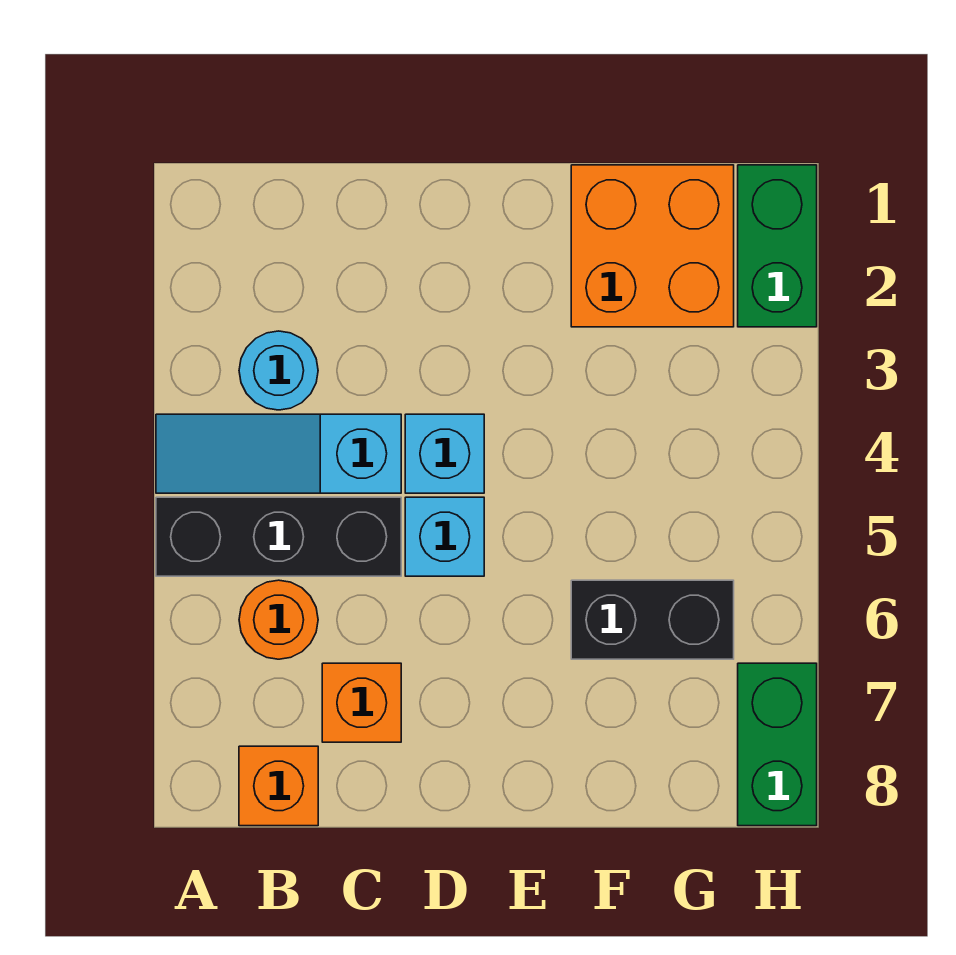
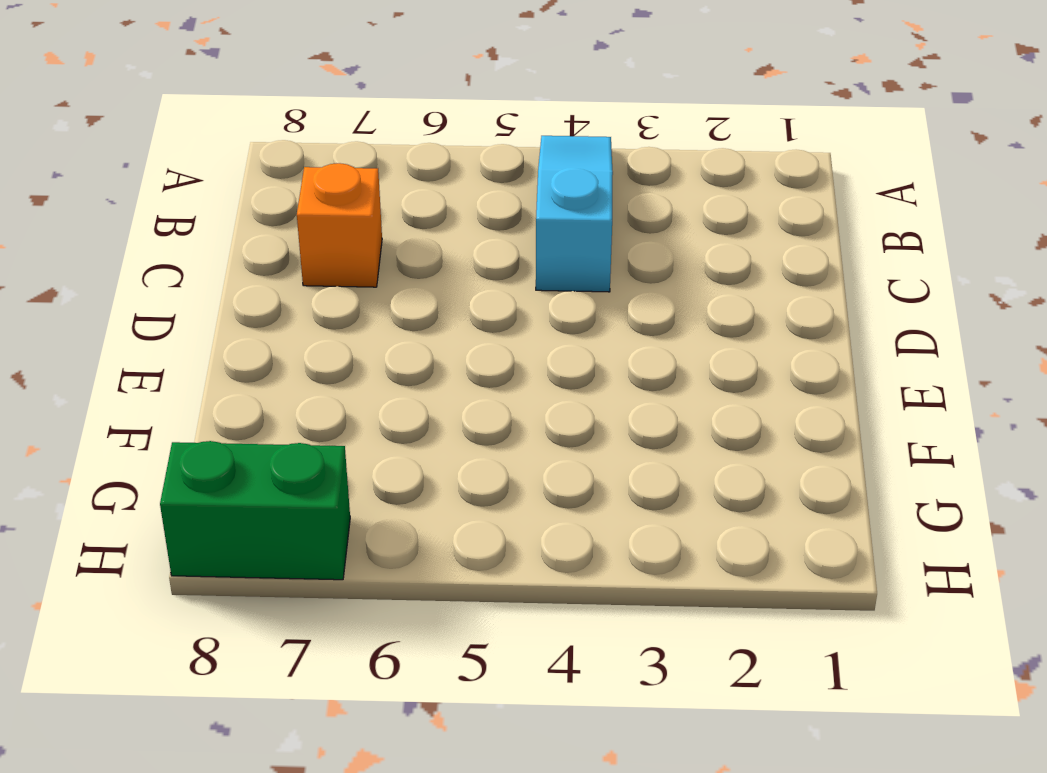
none -> black 1x3 brick [156,497,401,576]
none -> cyan 1x1 round brick [239,331,318,410]
none -> orange 1x1 round brick [239,580,318,659]

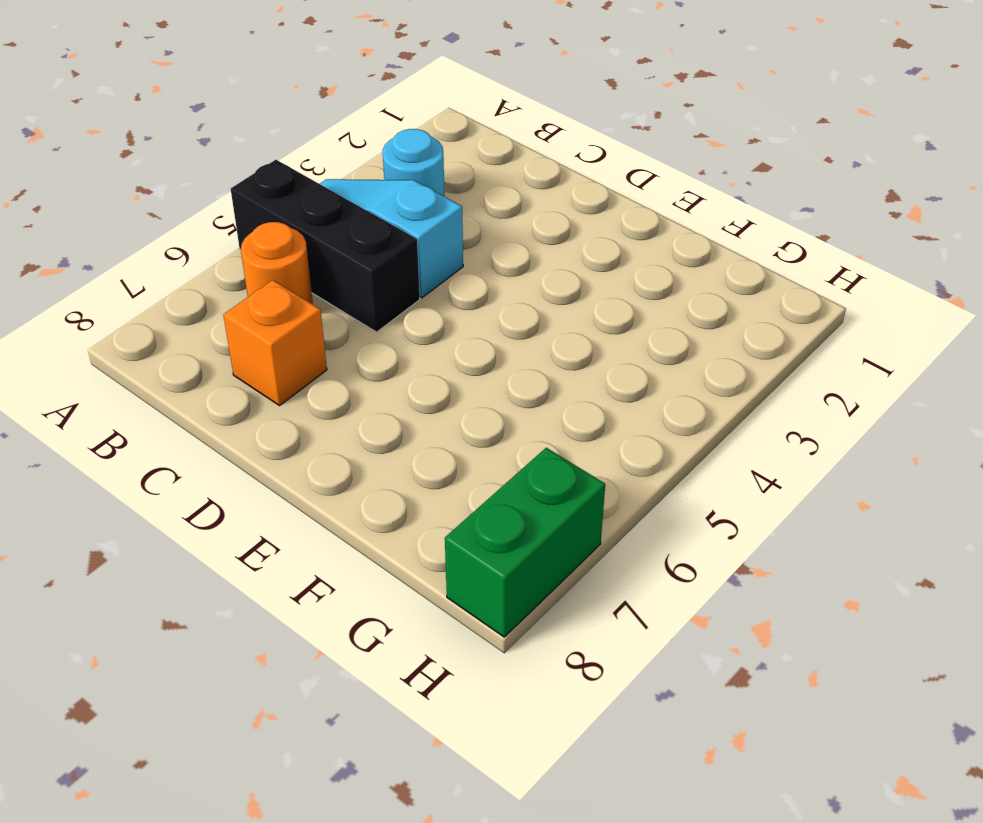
none -> orange 1x1 brick [239,746,318,826]
none -> cyan 1x1 brick [405,414,484,493]
none -> cyan 1x1 brick [405,497,484,576]

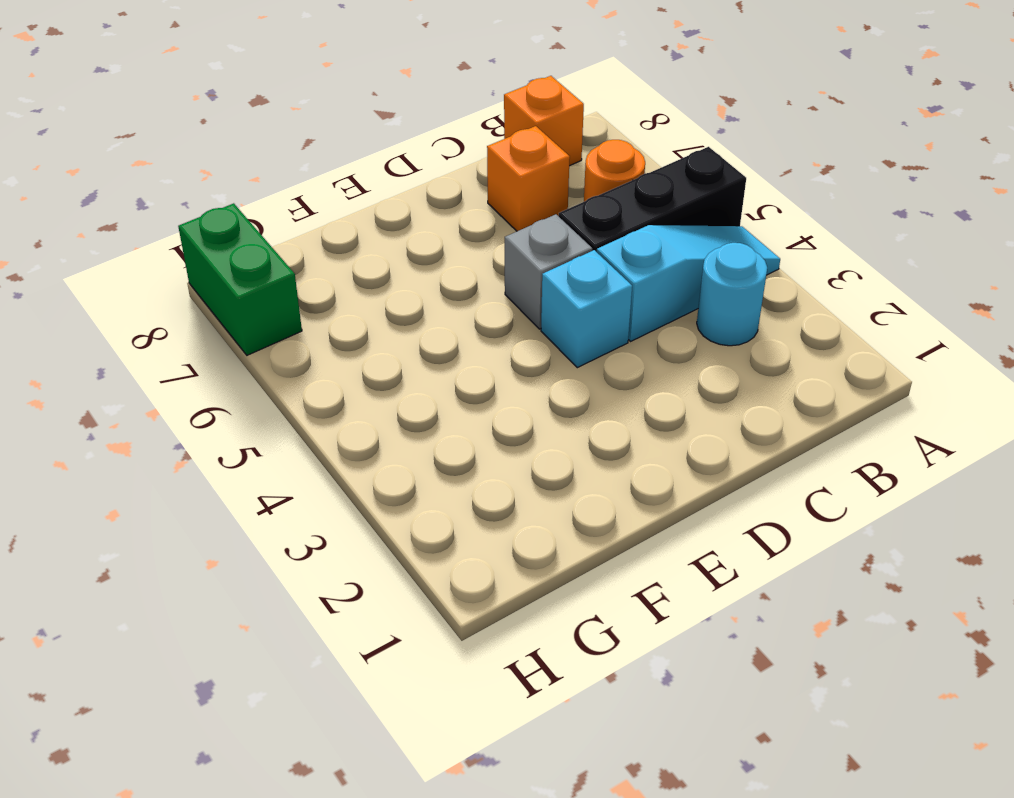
grey 1x1 brick [505,214,592,329] -> cyan 1x1 brick [405,497,484,576]
none -> orange 2x2 brick [571,165,734,327]
none -> black 1x2 brick [571,580,734,659]
none -> green 1x2 brick [738,165,817,327]

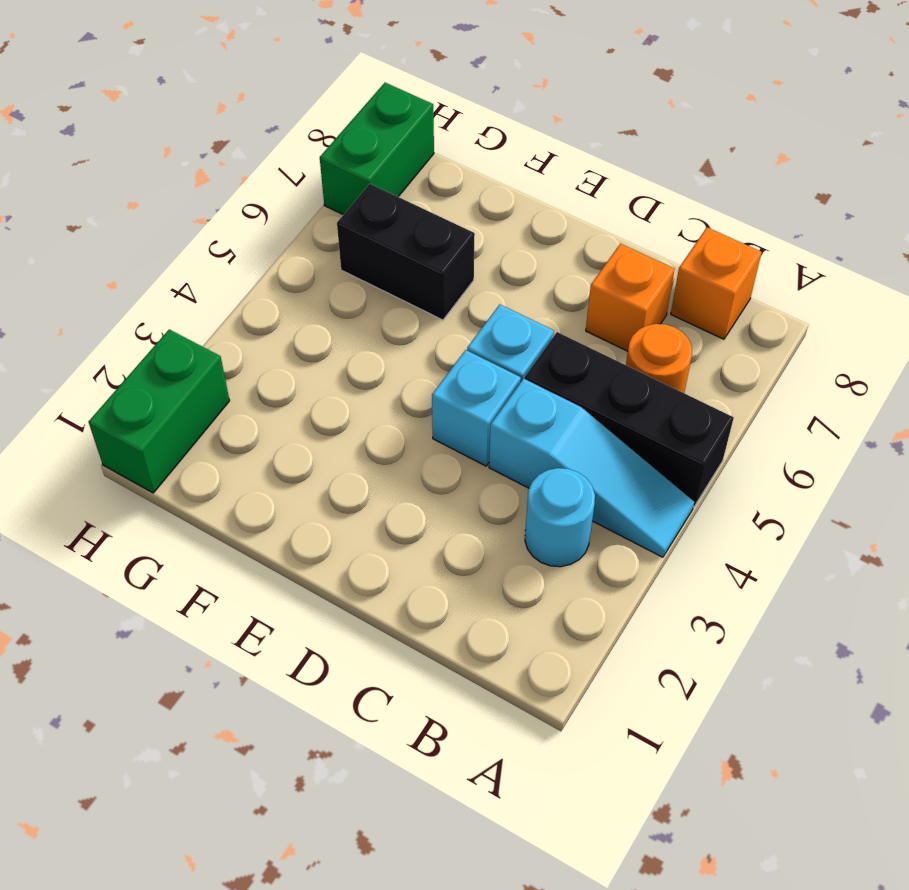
none -> orange 2x2 brick [571,165,734,327]

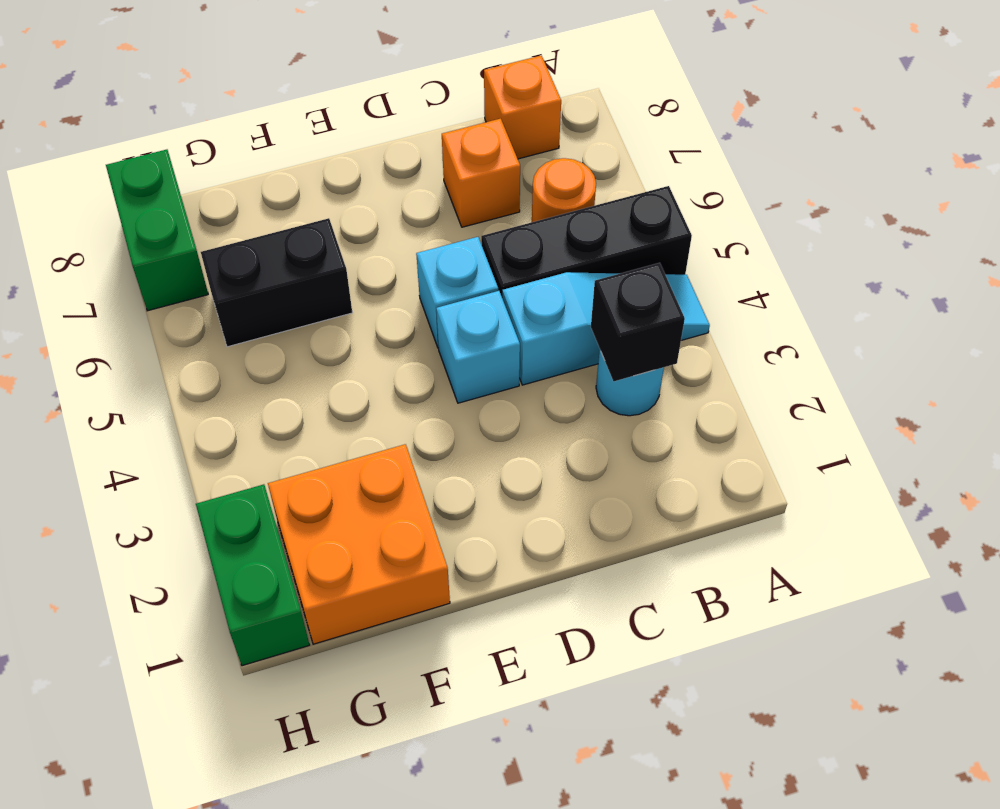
black 1x1 brick [591,263,685,381] -> none

